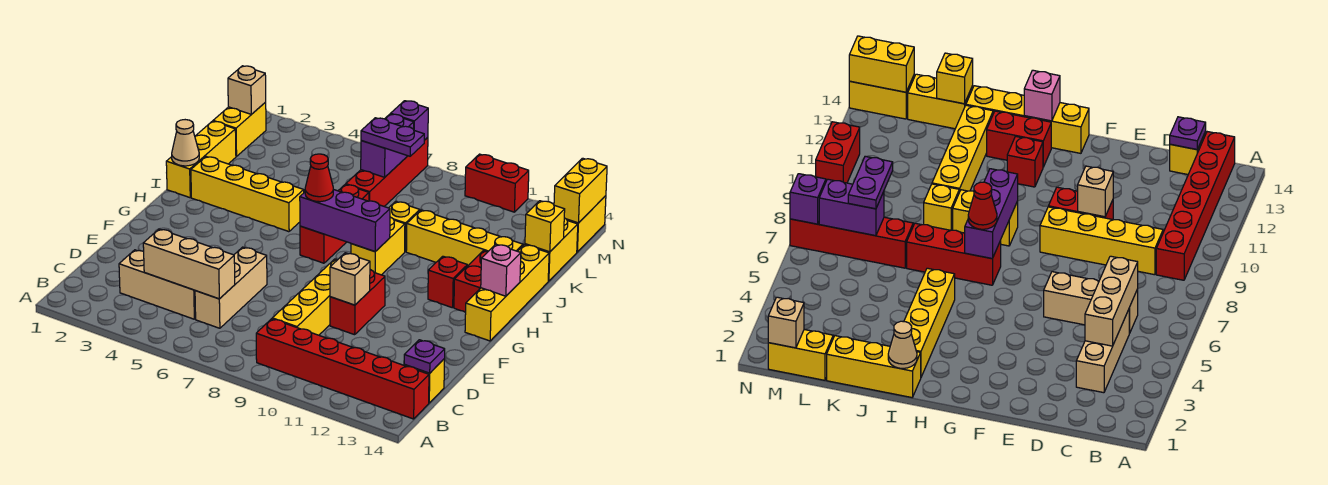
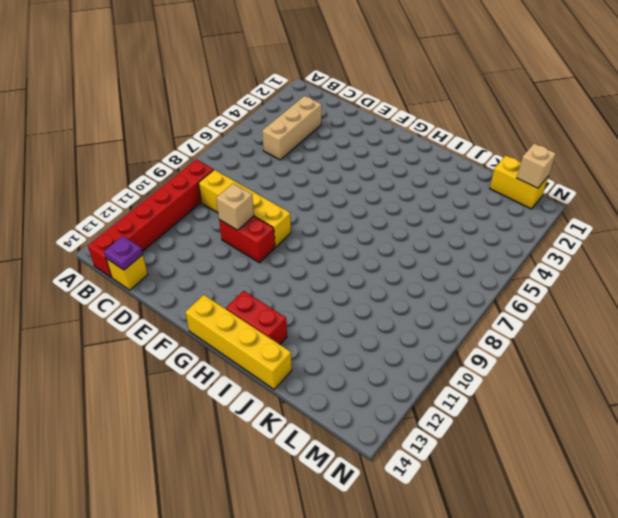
none -> tan 1x3 brick [195,247,267,328]
none -> red 1x3 brick [300,184,369,263]
none -> yellow 1x2 brick [351,217,405,275]
none -> red 1x1 brick [428,256,467,308]

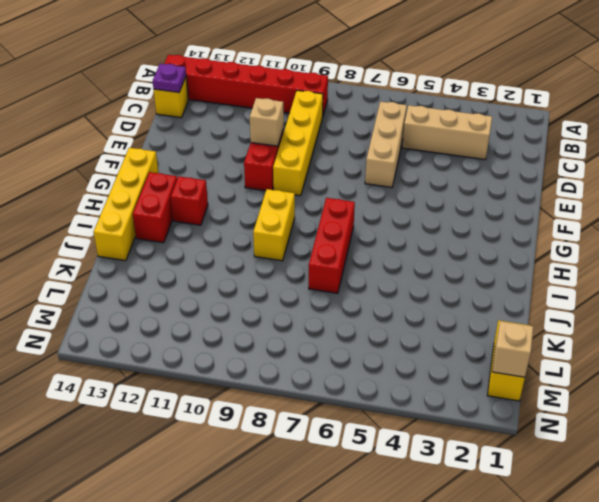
none -> yellow 1x3 brick [166,121,236,198]
none -> yellow 1x4 brick [191,157,304,232]
none -> yellow 1x1 brick [389,201,420,252]
none -> yellow 1x4 brick [406,210,523,266]

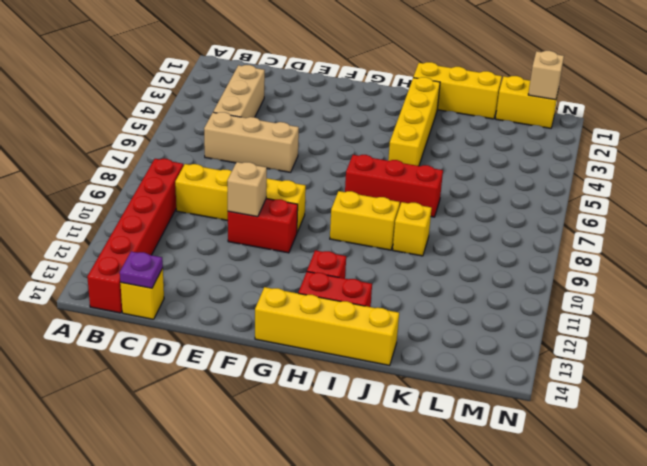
none -> yellow 1x4 brick [406,210,523,266]
none -> red 1x4 brick [346,137,428,206]
none -> yellow 1x2 brick [525,218,578,281]
none -> yellow 1x2 brick [567,196,606,252]

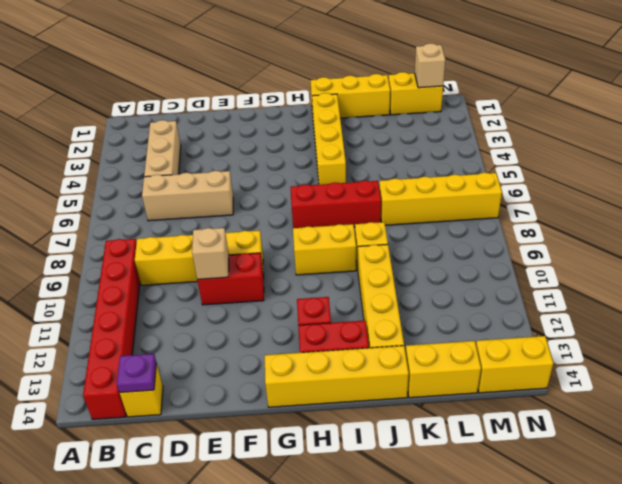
yellow 1x4 brick [379,173,502,225] -> red 1x4 brick [346,137,428,206]
none -> red 1x2 brick [465,154,529,212]
none -> tan 1x3 brick [143,229,235,299]
none -> purple 1x3 brick [300,189,390,252]
none -> pink 1x1 brick [481,244,521,296]

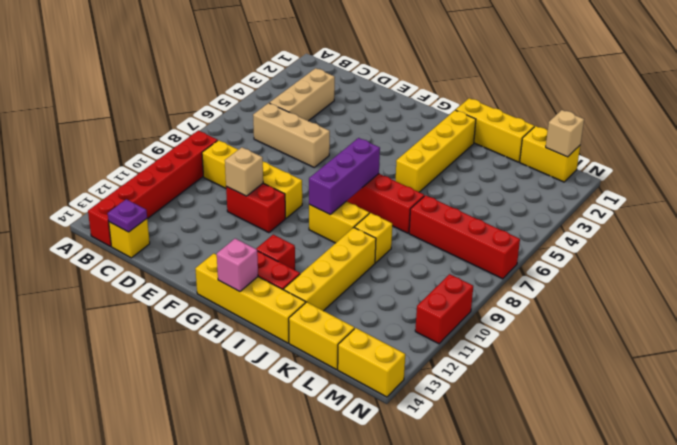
none -> tan 1x3 brick [143,229,235,299]
none -> tan 1x1 cone [172,120,199,166]
none -> yellow 1x1 brick [525,201,565,252]
none -> purple 1x2 brick [361,114,414,177]

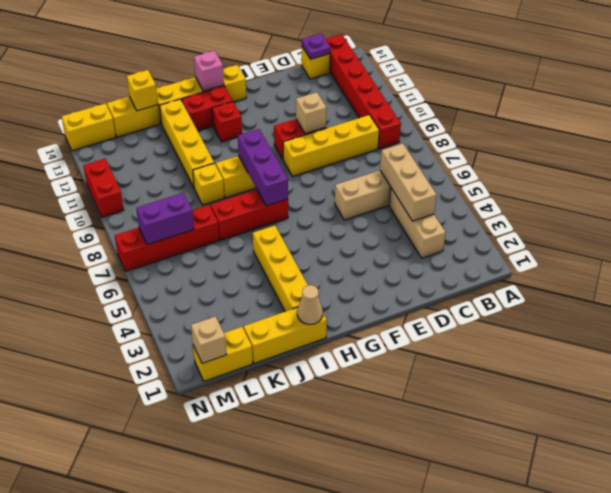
none -> yellow 1x2 brick [554,158,607,223]
none -> purple 1x1 brick [391,101,428,140]
none -> red 1x1 cone [305,154,333,202]
none -> purple 1x2 plate [361,118,424,156]

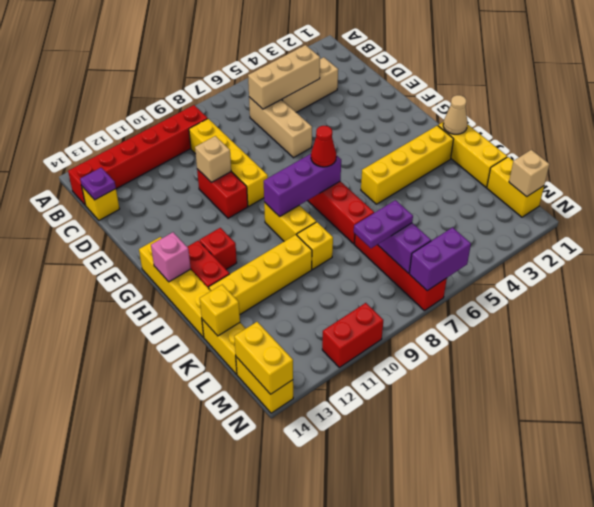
purple 1x2 brick [409,227,471,291] -> purple 1x1 brick [391,101,428,140]

